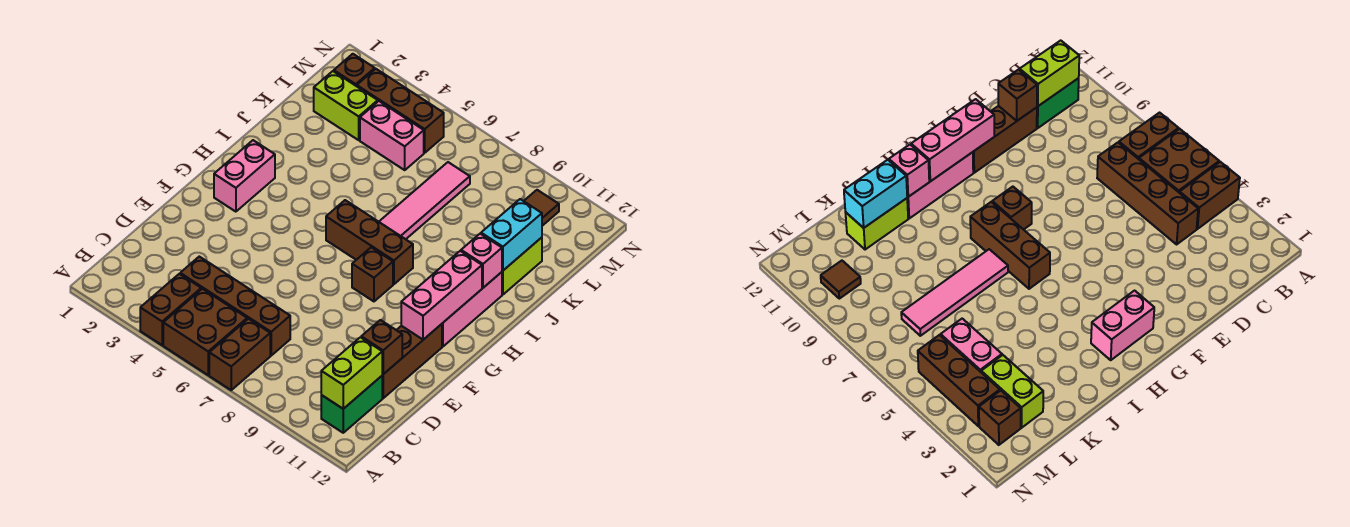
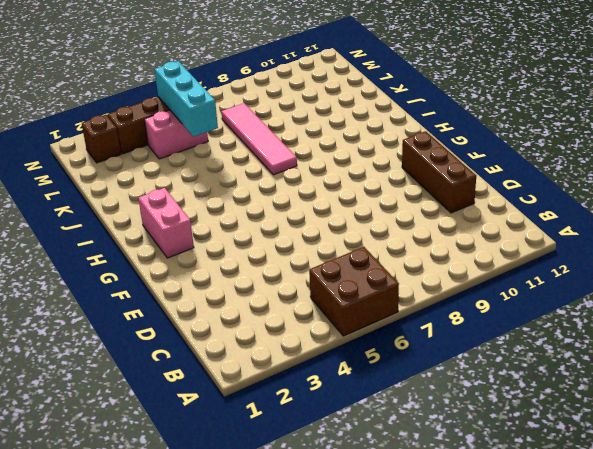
cyan 1x3 brick [155,61,218,137] -> none
none -> brown 1x2 brick [140,274,201,345]
none -> brown 1x2 brick [209,319,270,390]
none -> green 1x2 brick [321,376,382,433]

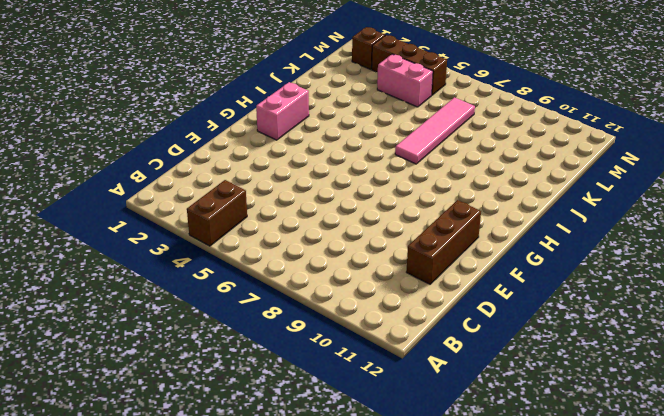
none -> brown 2x2 brick [163,289,247,375]
none -> brown 1x2 brick [209,319,270,390]
none -> green 1x2 brick [321,376,382,433]

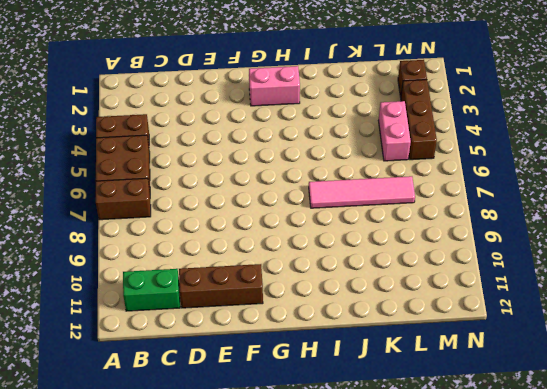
none -> brown 1x4 brick [180,257,290,356]
none -> brown 1x1 brick [352,247,393,301]
none -> pink 1x3 brick [442,272,502,346]

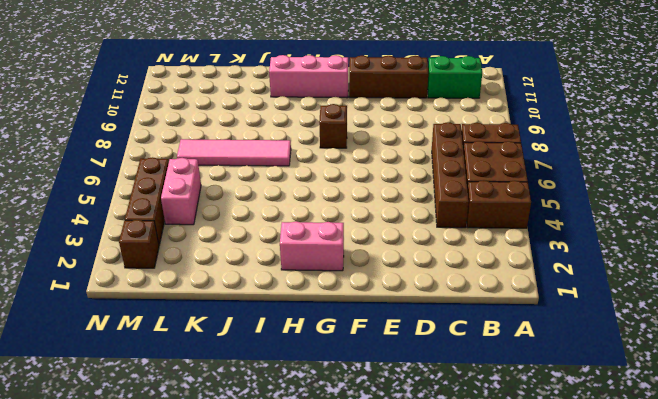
none -> brown 1x3 brick [326,200,413,284]
none -> lime 1x2 brick [502,237,542,295]
none -> lime 1x2 brick [314,71,378,140]

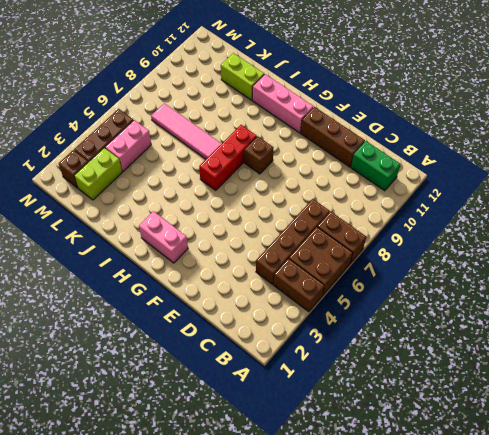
red 1x3 brick [199,125,257,190] -> brown 1x3 brick [326,200,413,284]
none -> brown 1x1 tile [524,190,559,226]
none -> lime 1x2 brick [321,337,382,409]
none -> brown 1x1 brick [361,320,402,374]

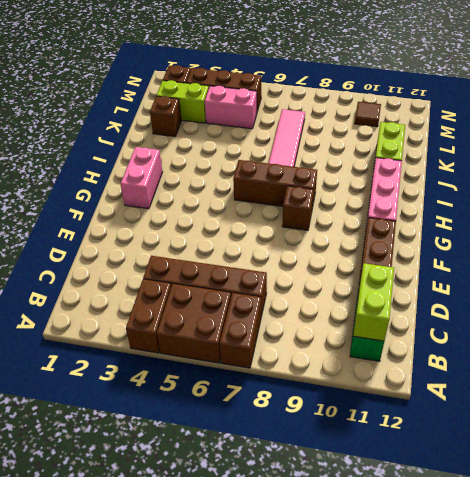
brown 1x1 brick [150,96,181,136] -> brown 1x1 brick moved to [361,320,402,374]
none -> pink 1x3 brick [401,251,482,340]
none -> pink 1x1 brick [461,234,502,288]
none -> cyan 1x2 brick [481,199,542,271]

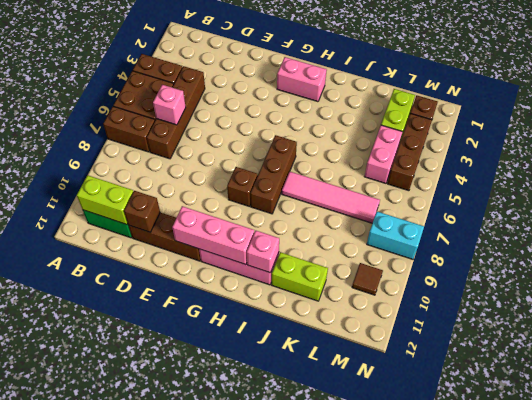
pink 1x1 brick [153,85,186,125] -> none
cyan 1x2 brick [367,212,424,259] -> cyan 1x2 brick moved to [481,199,542,271]

